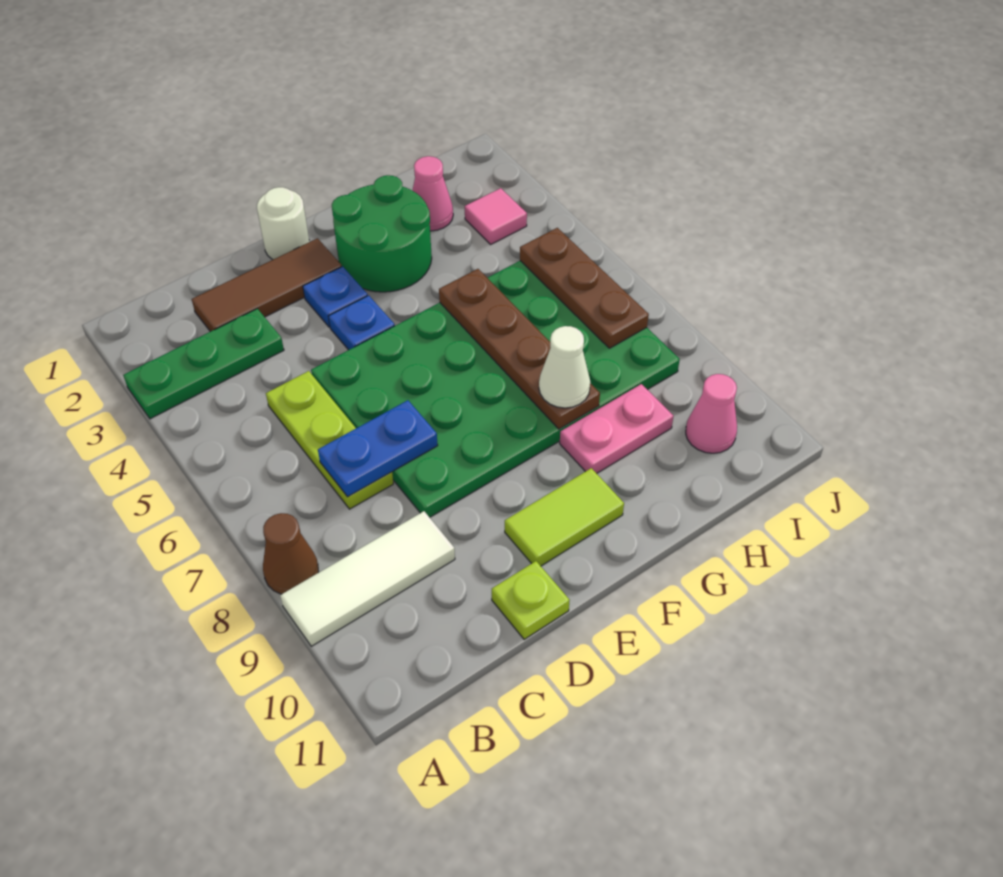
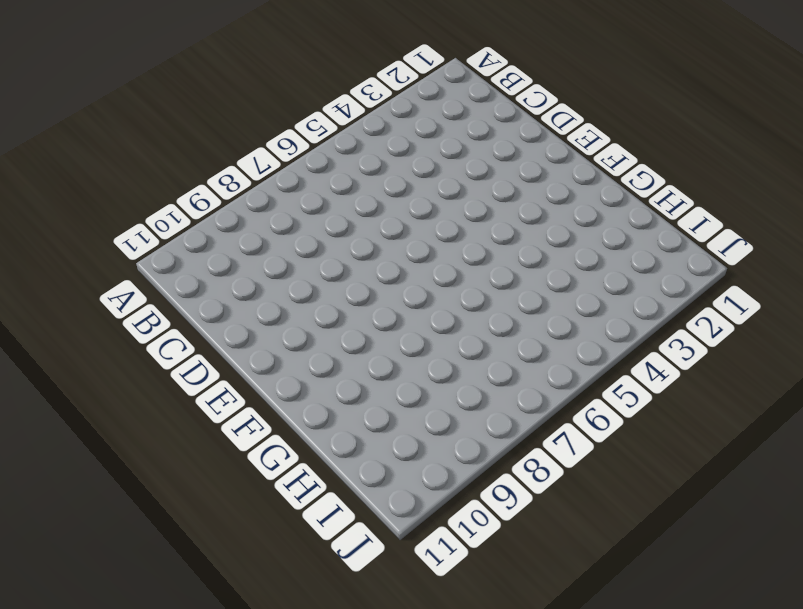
none -> green 1x3 plate [123,309,284,419]
none -> brown 1x1 cone [263,513,319,594]
none -> white 1x3 tile [280,511,455,646]

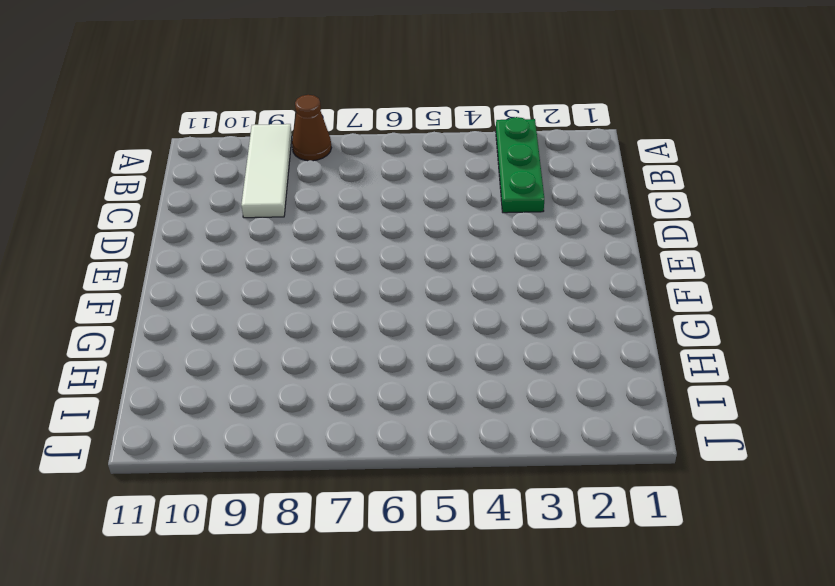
none -> brown 1x3 tile [192,238,342,332]
none -> lime 1x3 plate [266,371,393,509]
none -> green 4x6 plate [311,261,680,517]

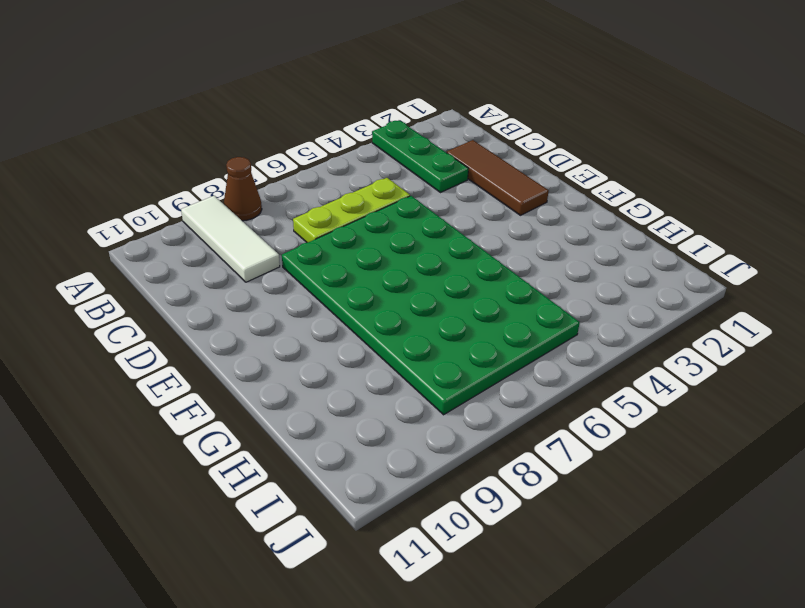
none -> lime 1x1 plate [492,561,570,639]
none -> white 1x1 round brick [257,187,309,260]
none -> blue 1x1 plate [303,266,368,327]

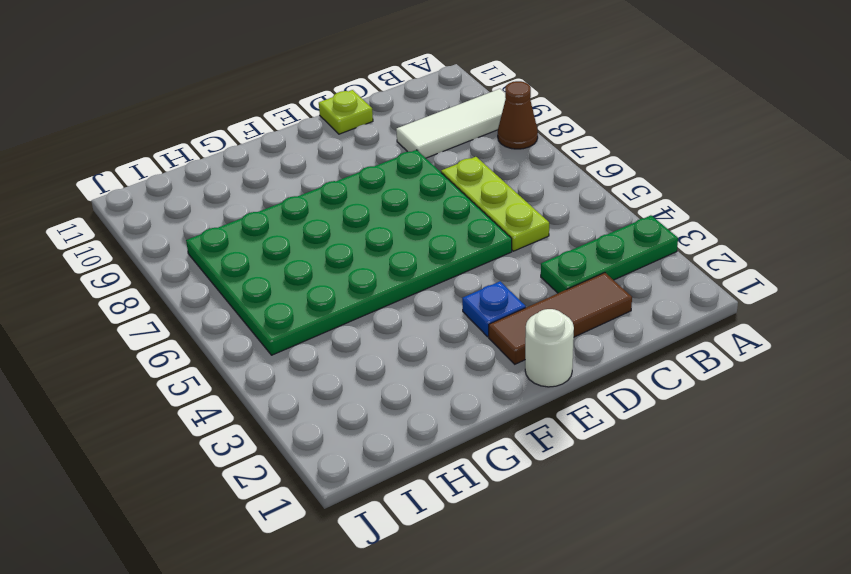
none -> blue 1x1 plate [328,295,395,350]
none -> lime 1x2 tile [505,468,624,566]
none -> green 2x2 round brick [332,175,432,292]

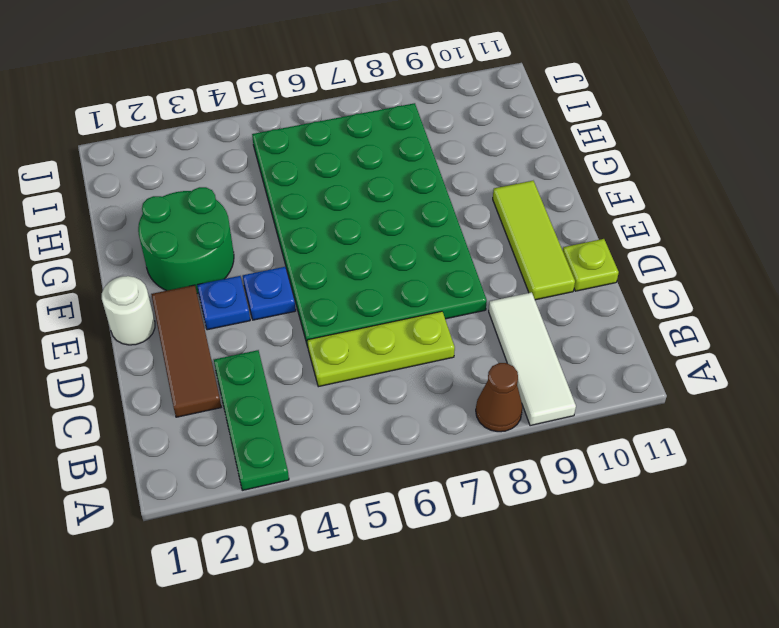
lime 1x3 tile [493,181,575,300] -> lime 1x2 tile [505,468,624,566]
none -> pink 1x2 plate [560,384,674,473]
none -> pink 1x1 cone [412,156,453,231]
none -> pink 1x1 tile [465,188,527,244]

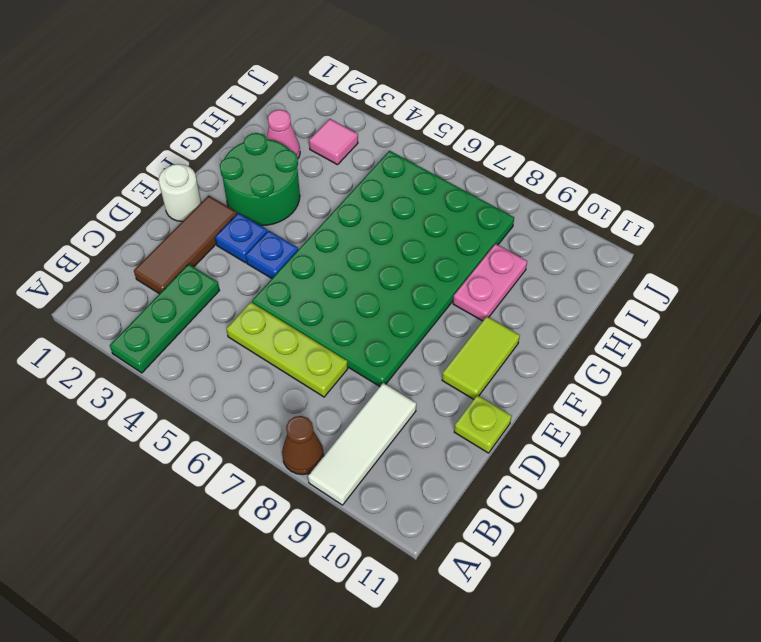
none -> pink 1x1 cone [686,374,737,453]
none -> blue 1x2 plate [318,400,438,497]
none -> brown 1x4 plate [439,269,600,429]

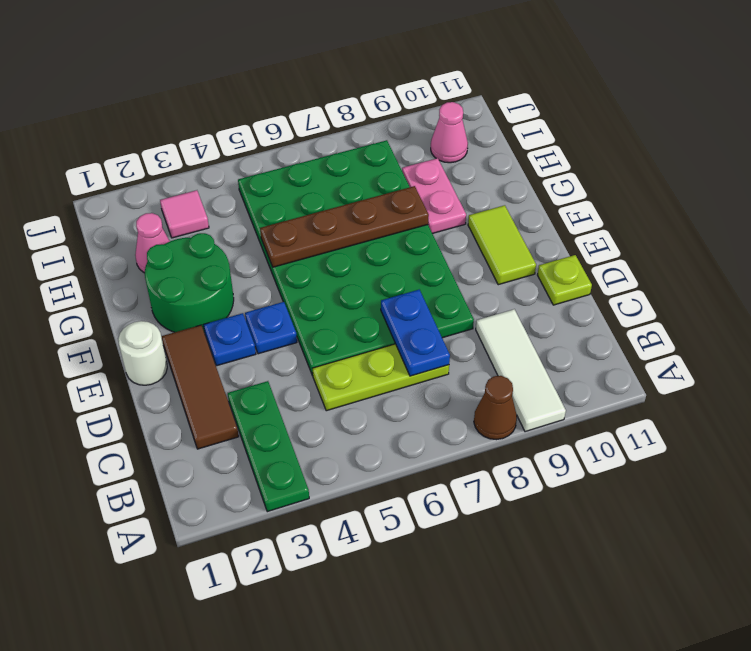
none -> brown 1x3 plate [520,228,649,348]
none -> white 1x1 cone [539,326,590,408]

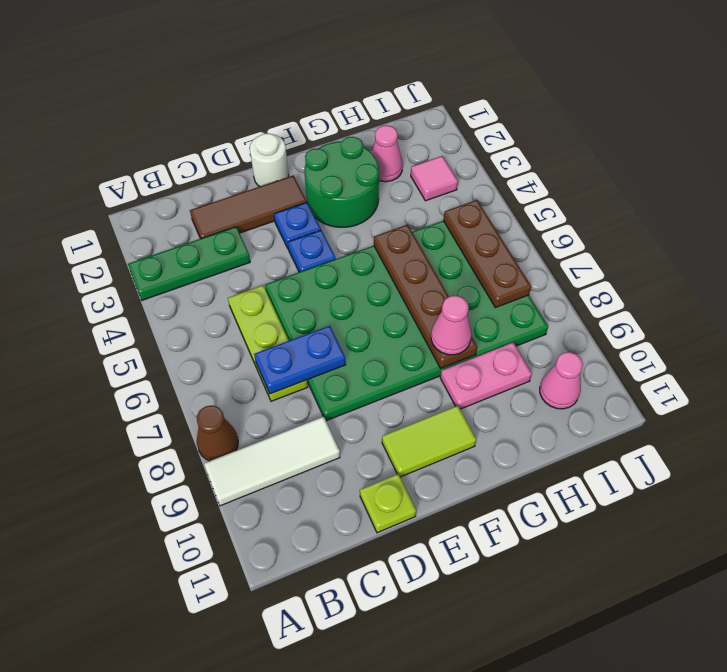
pink 1x1 cone [431,295,471,355] -> white 1x1 cone [539,326,590,408]

